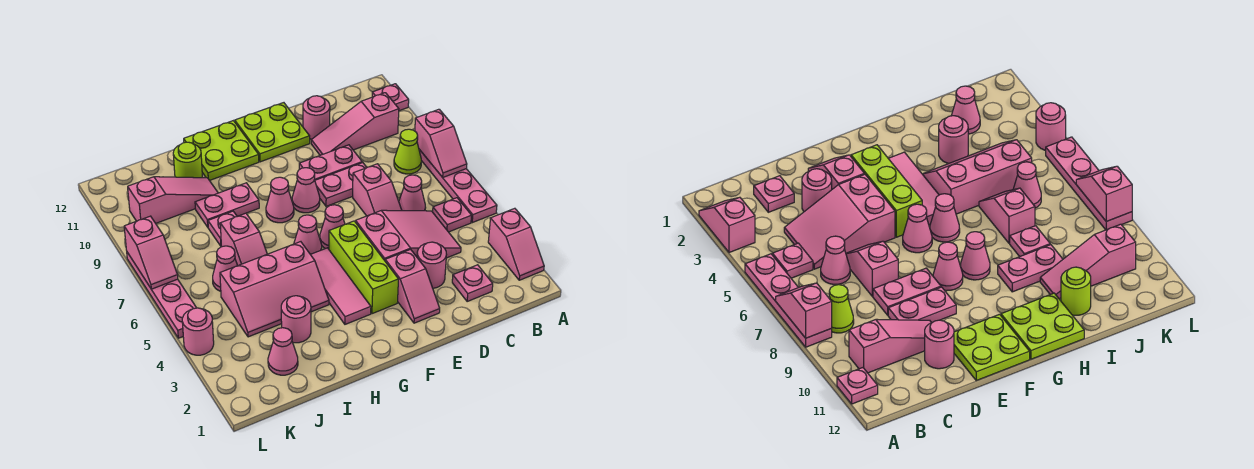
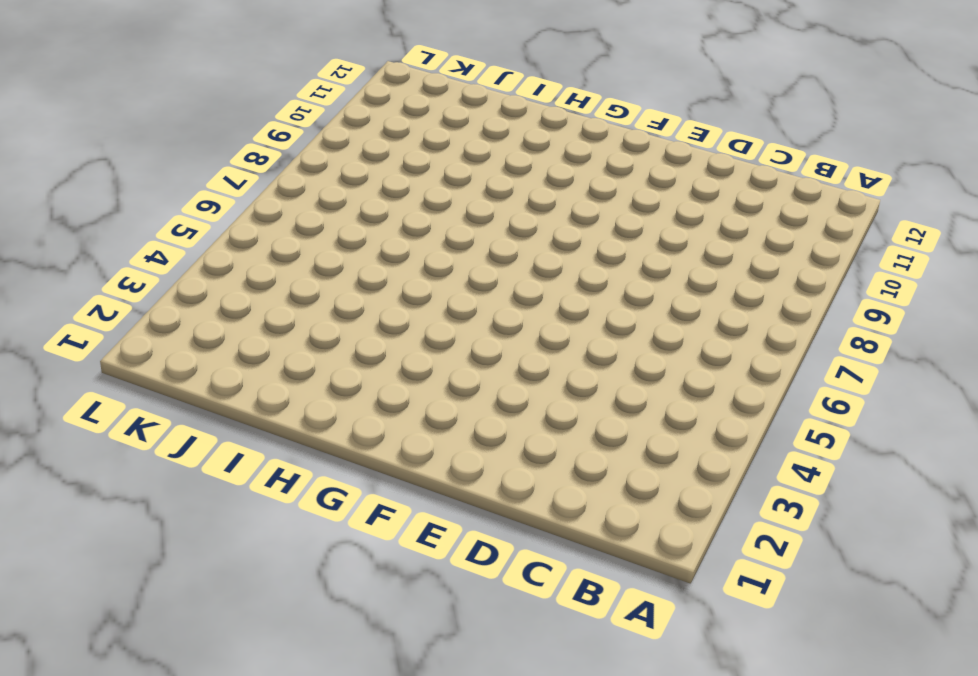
none -> pink 1x2 slope [488,208,544,280]
none -> pink 1x4 plate [419,149,497,223]
none -> pink 1x1 plate [372,84,409,111]
none -> pink 1x1 plate [433,198,472,232]

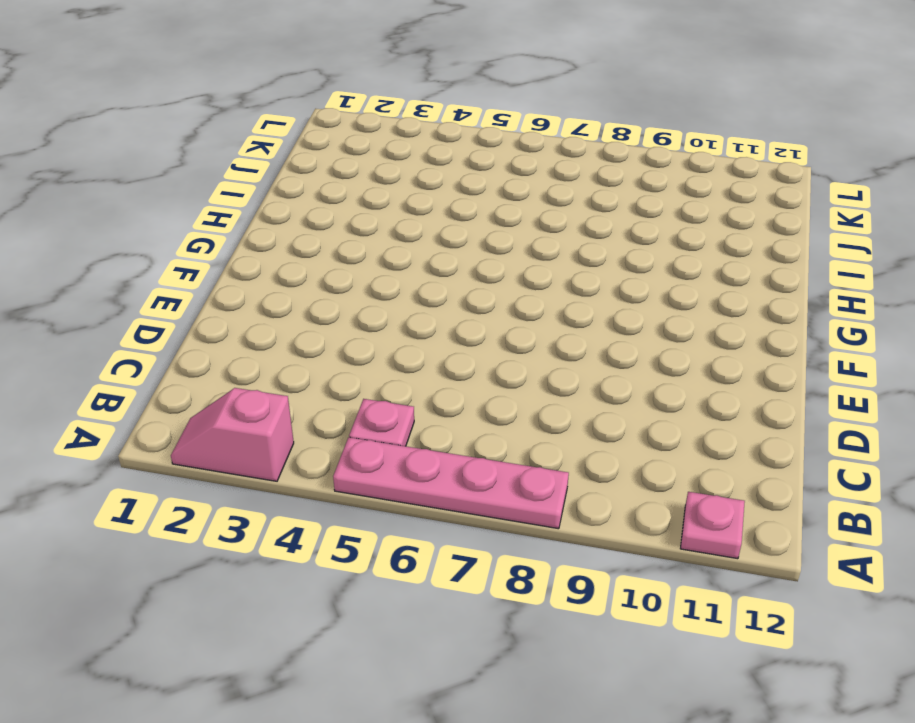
none -> lime 1x1 cone [394,129,421,174]
none -> pink 1x3 slope [311,93,399,155]
none -> pink 1x1 plate [452,265,493,301]
none -> pink 2x3 slope [356,210,461,260]

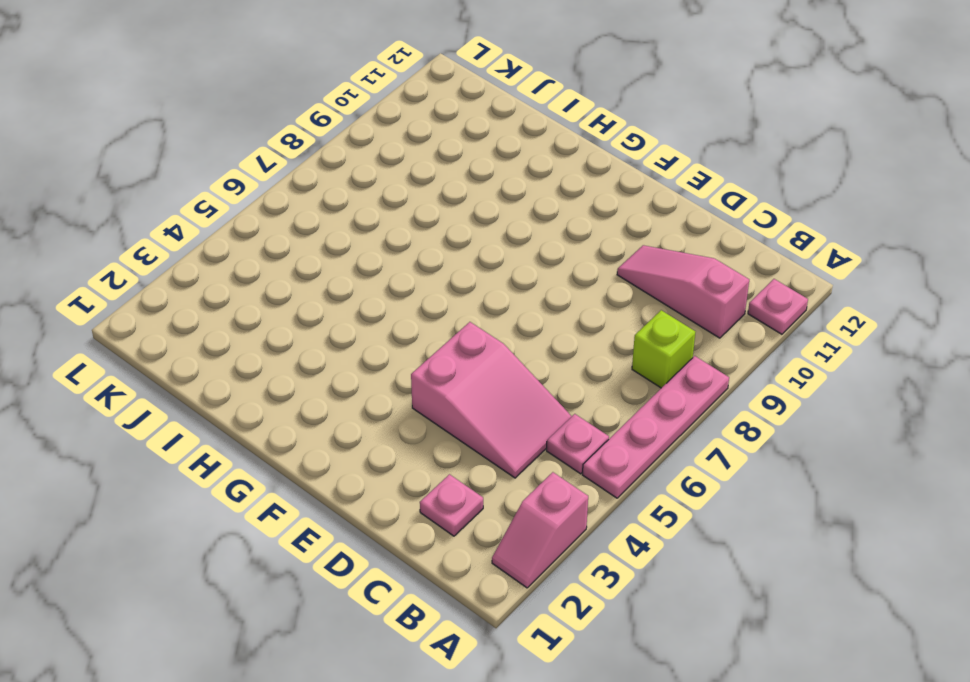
lime 1x1 brick [632,310,695,388] -> lime 1x1 cone [394,129,421,174]
none -> pink 1x1 cone [399,175,426,211]
none -> pink 1x1 round brick [417,242,447,288]
none -> pink 1x2 slope [353,164,402,216]
none -> pink 1x2 plate [315,162,367,206]

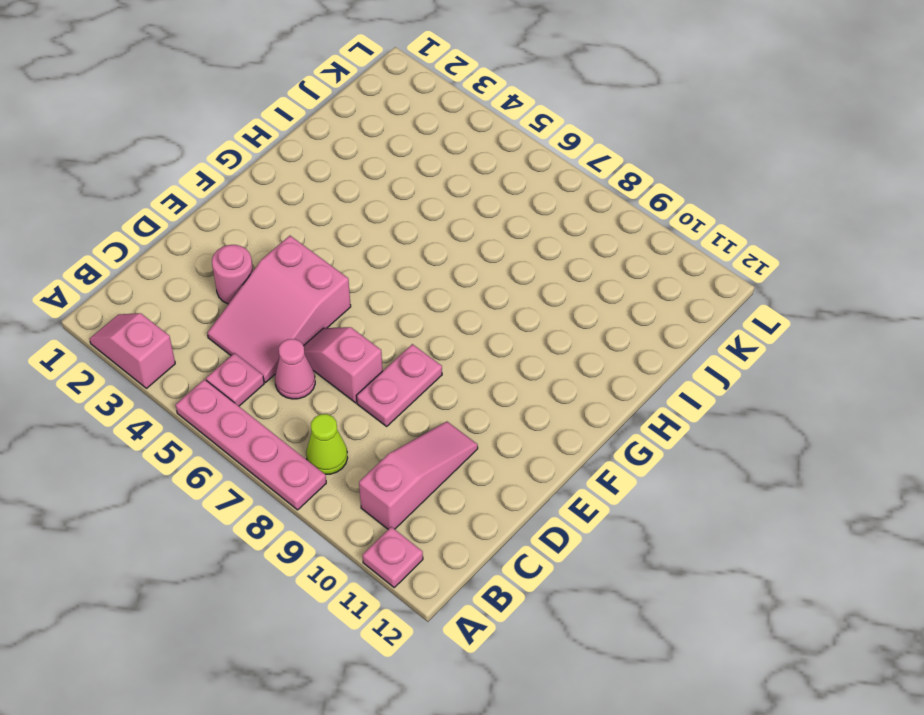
none -> pink 1x1 plate [452,265,493,301]
none -> pink 1x2 plate [299,145,362,180]
none -> pink 1x1 round brick [303,96,330,139]
none -> pink 1x2 slope [385,249,440,323]

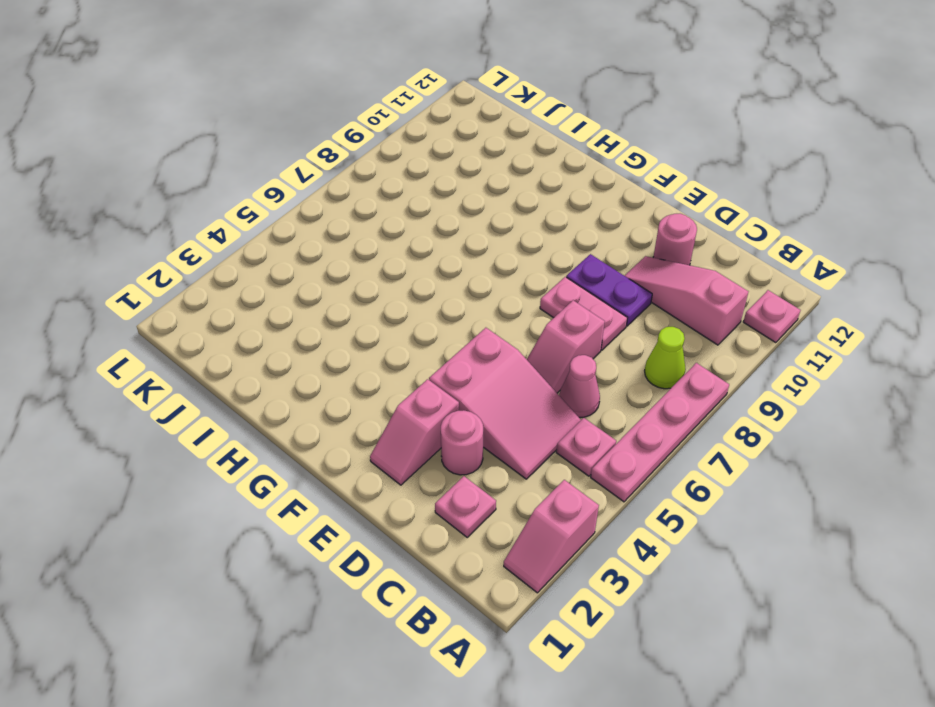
purple 1x2 plate [566,254,652,326] -> pink 1x2 plate [299,145,362,180]
none -> lime 2x2 plate [235,103,310,162]
none -> lime 1x3 brick [329,221,399,314]
none -> pink 1x1 cone [320,205,345,249]
none -> pink 1x1 cone [292,168,320,213]

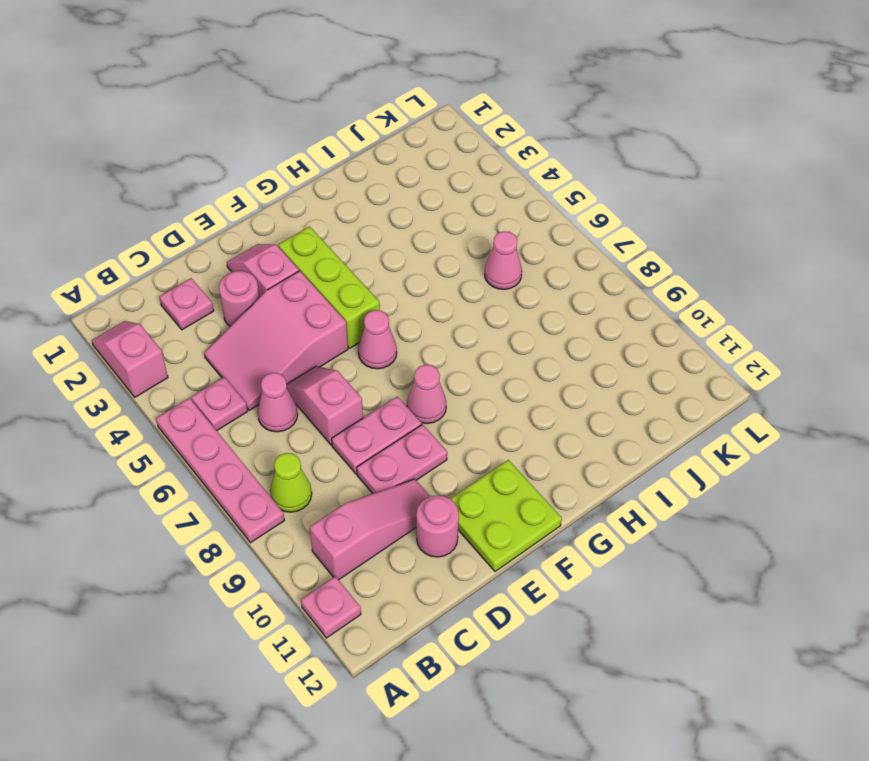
none -> pink 1x3 tile [310,248,371,324]
none -> pink 1x1 cone [294,215,322,254]
none -> pink 1x1 cone [266,177,294,223]
none -> lime 2x2 plate [184,121,259,180]

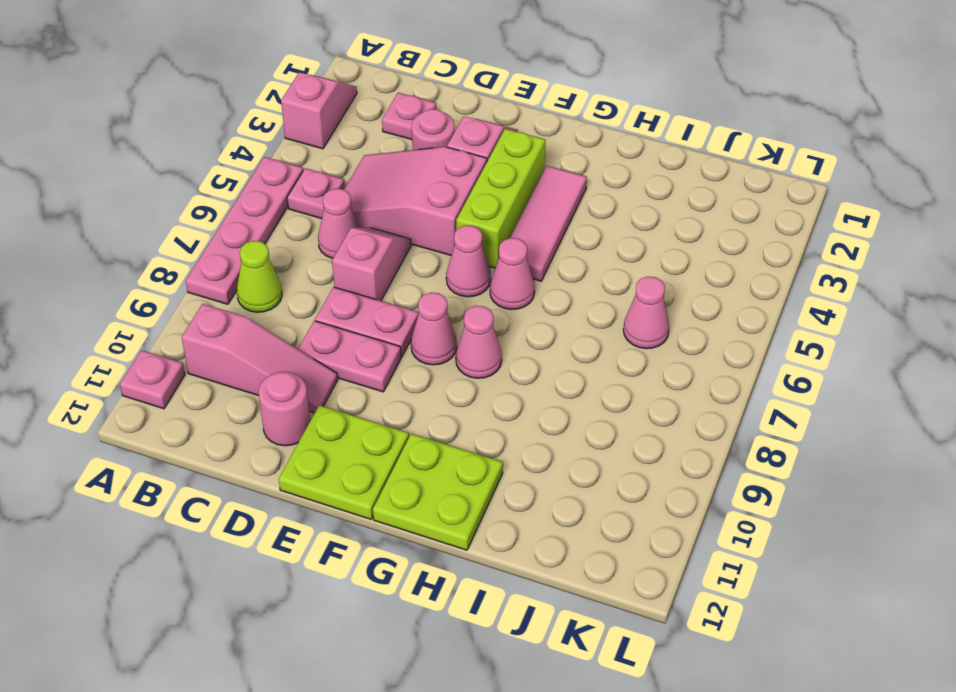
none -> pink 2x3 slope [220,242,329,337]
none -> pink 1x2 plate [195,183,259,227]
none -> pink 1x1 round brick [281,296,311,343]
none -> pink 1x2 slope [220,213,267,265]

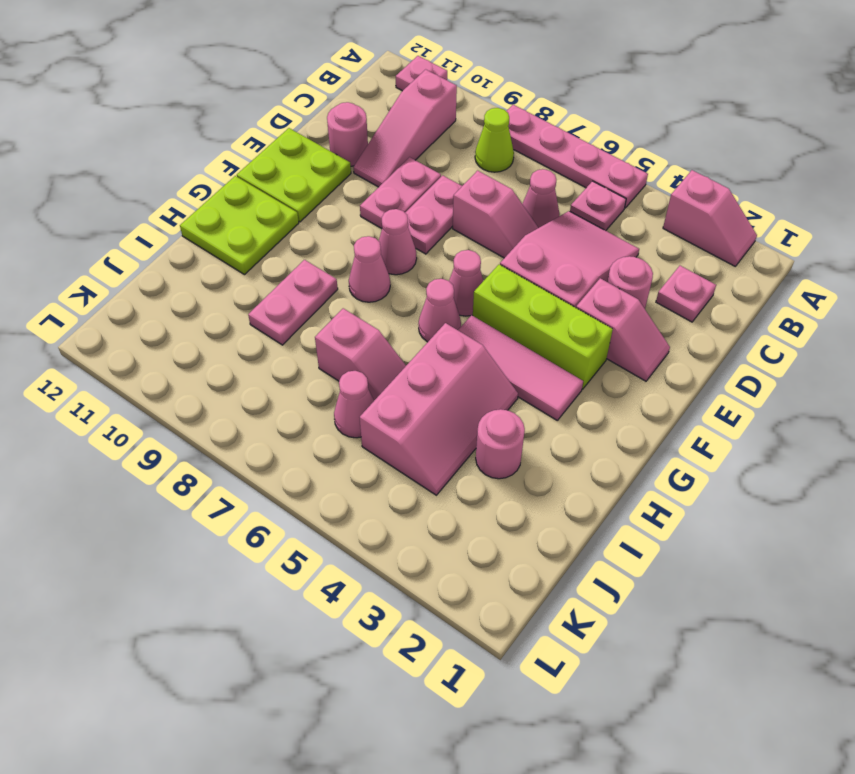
none -> pink 1x1 plate [208,211,237,246]
none -> pink 1x3 slope [128,177,218,223]
none -> lime 1x1 round brick [173,142,202,178]
none -> pink 1x1 cone [268,328,298,375]

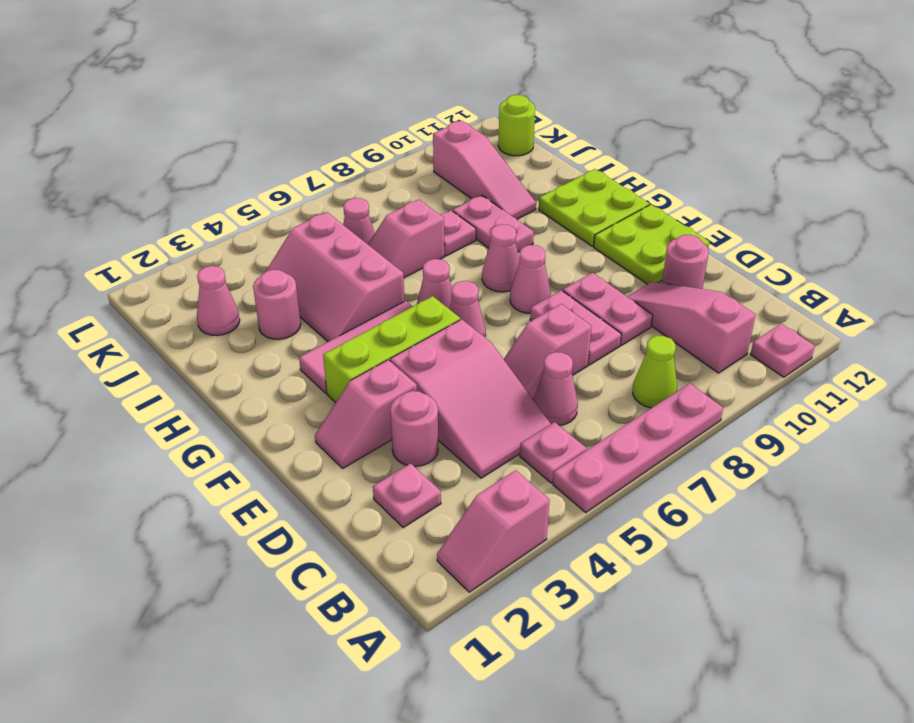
lime 1x1 round brick [498,95,535,156] -> lime 1x1 round brick moved to [173,142,202,178]
none -> pink 1x1 round brick [182,308,214,355]
none -> pink 1x4 plate [127,252,196,338]
none -> pink 1x2 slope [415,109,467,177]
none -> pink 1x2 slope [124,216,178,289]

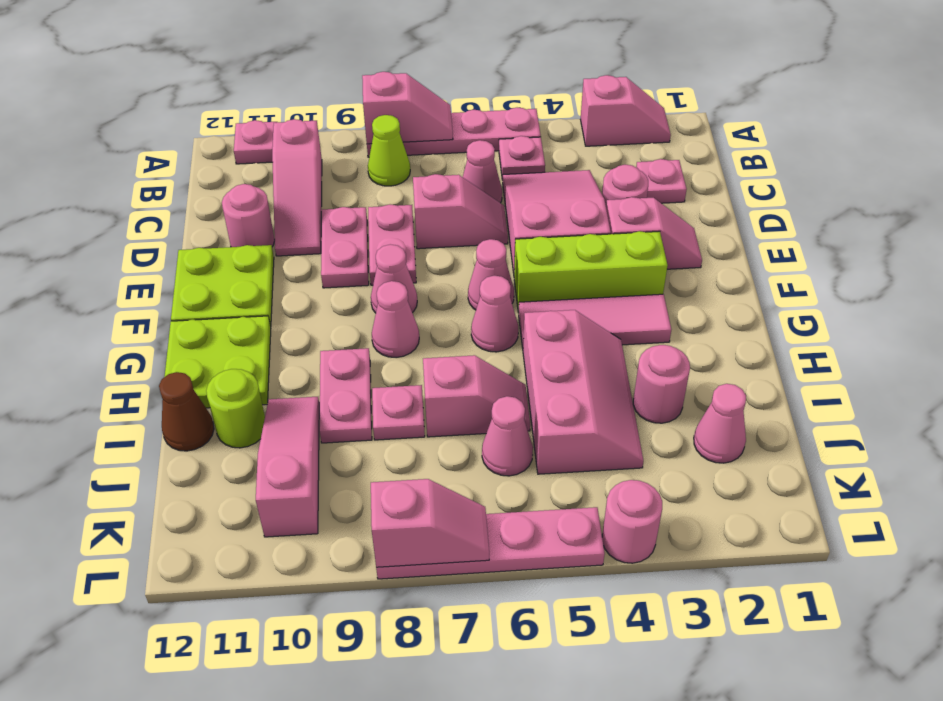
brown 1x1 cone [159,372,214,451] -> none

